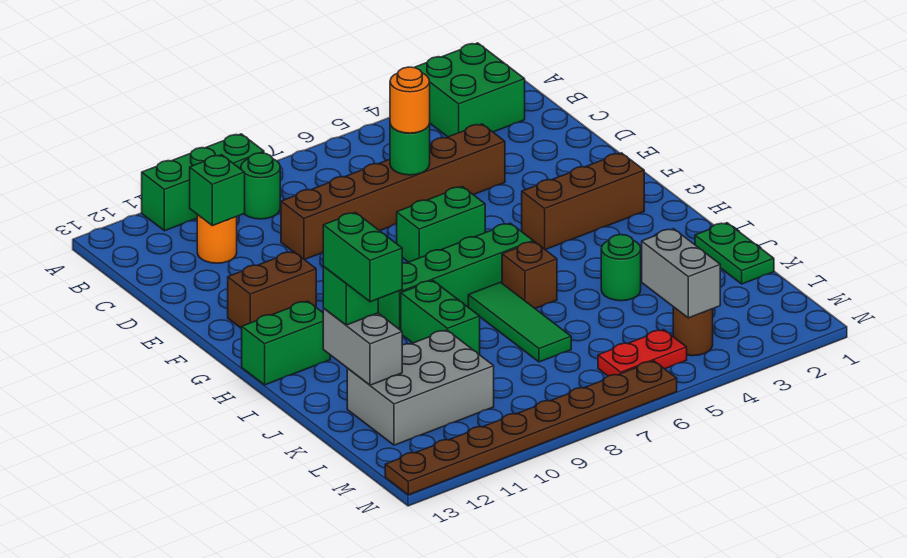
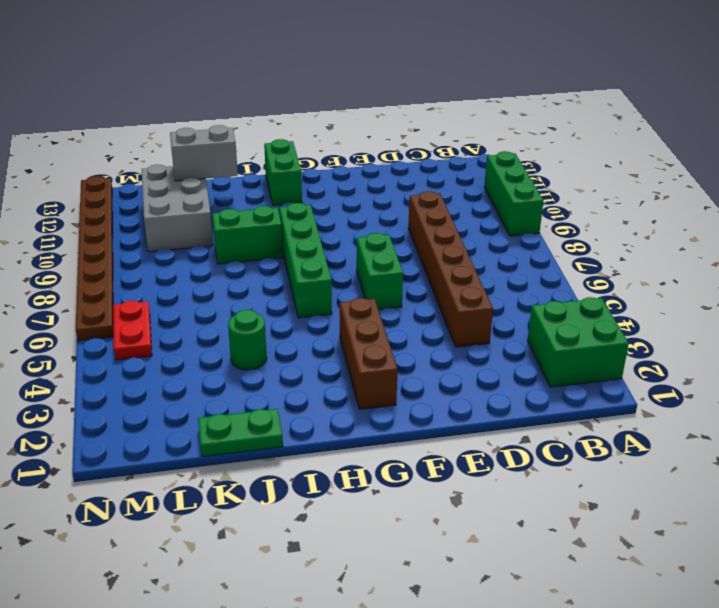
none -> green 1x1 round brick [241,153,280,219]
none -> orange 1x1 round brick [197,215,237,263]
none -> brown 1x2 brick [228,252,316,329]

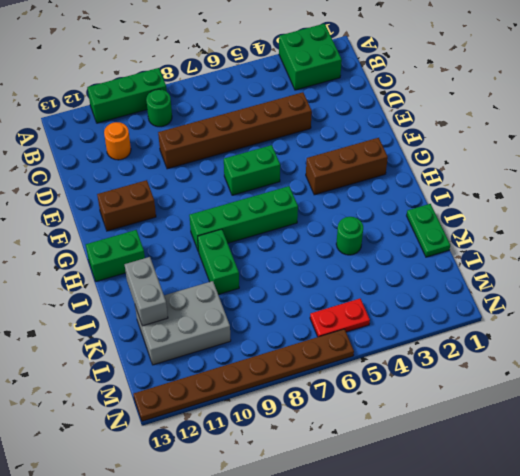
none -> brown 1x1 brick [502,242,557,308]
none -> green 1x3 tile [468,282,571,362]
none -> brown 1x1 round brick [673,307,713,356]

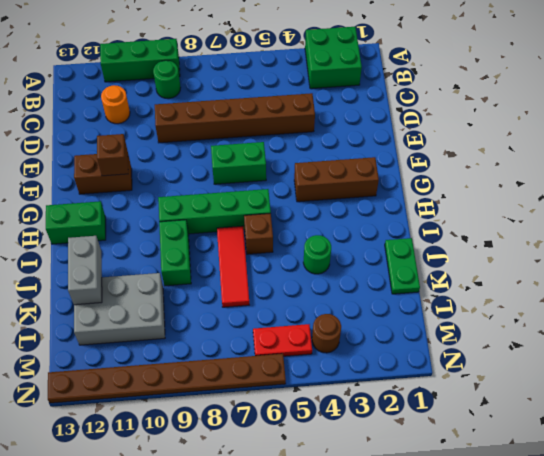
brown 1x1 brick [97,134,128,176] -> none
red 1x3 tile [217,226,249,307] -> green 1x3 tile [468,282,571,362]
none -> green 1x1 brick [190,155,245,226]
none -> green 1x1 round brick [390,124,430,175]
none -> grey 1x2 brick [642,229,720,318]

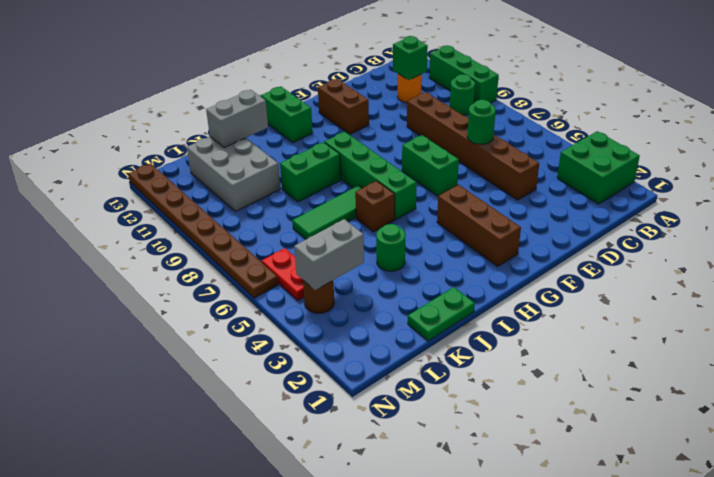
none -> orange 1x1 round brick [390,67,430,133]
none -> green 1x1 brick [323,266,378,325]
none -> green 1x2 brick [323,213,402,302]

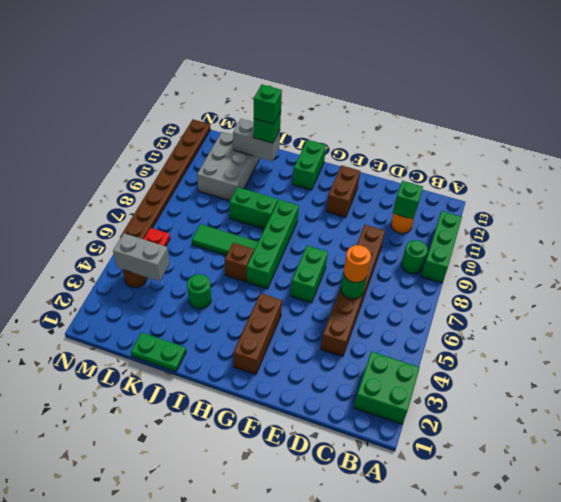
green 1x1 brick [254,84,282,124] -> green 1x2 brick [323,213,402,302]

